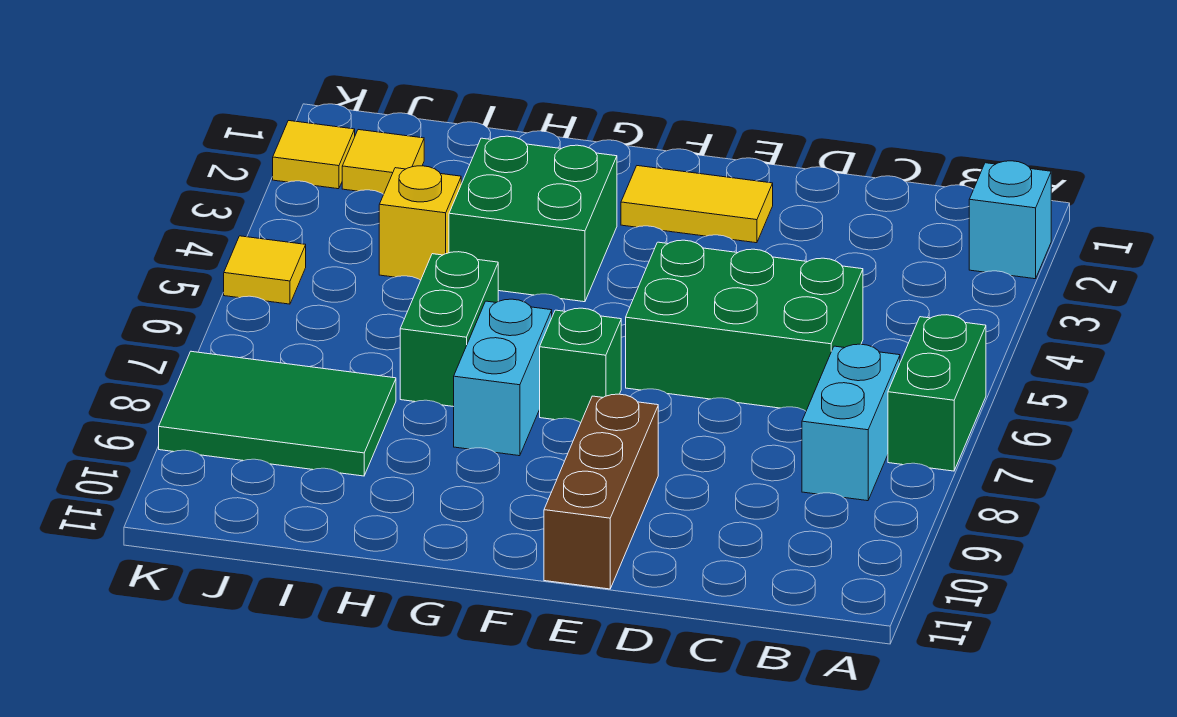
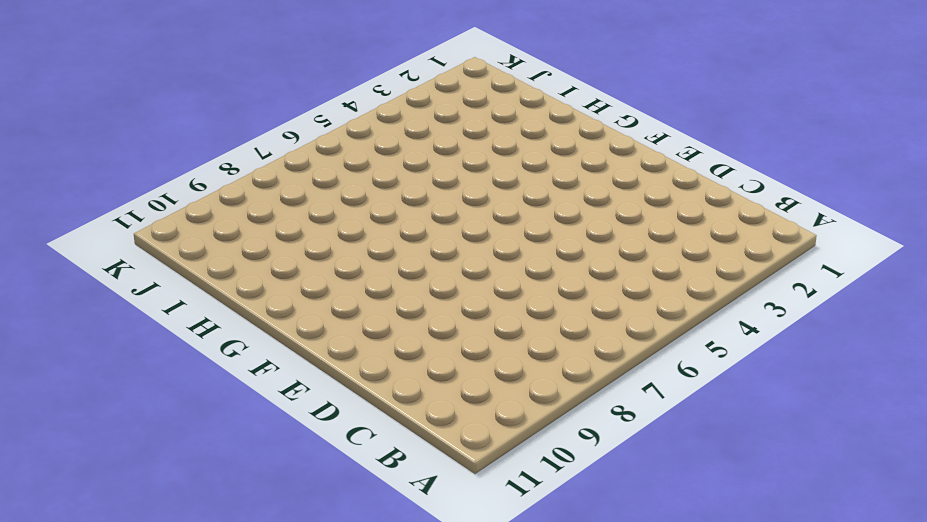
none -> cyan 1x1 brick [969,161,1051,279]
none -> green 1x2 brick [888,315,986,471]
none -> cyan 1x2 brick [802,344,900,501]

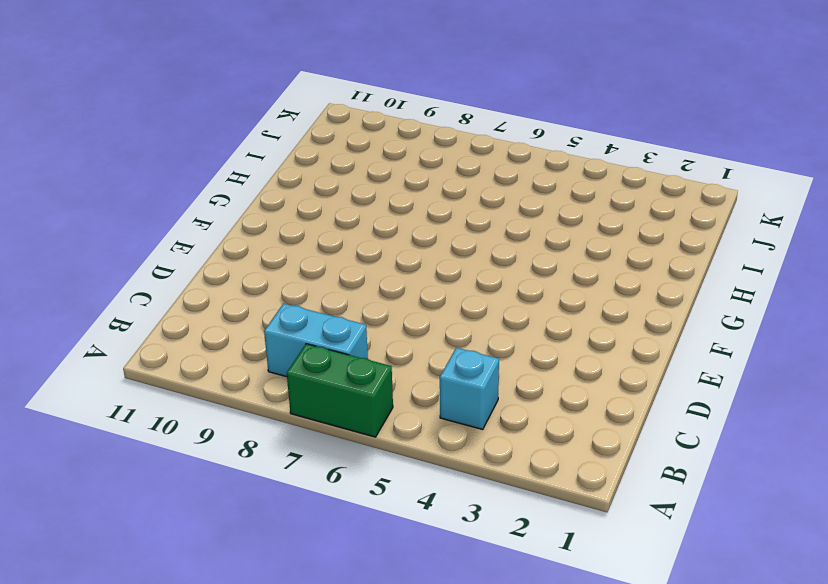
cyan 1x1 brick [440,348,499,429] -> cyan 1x1 brick moved to [969,161,1051,279]
none -> green 2x3 brick [626,240,863,411]
none -> yellow 1x2 tile [621,166,773,243]
none -> brown 1x3 brick [544,394,658,589]

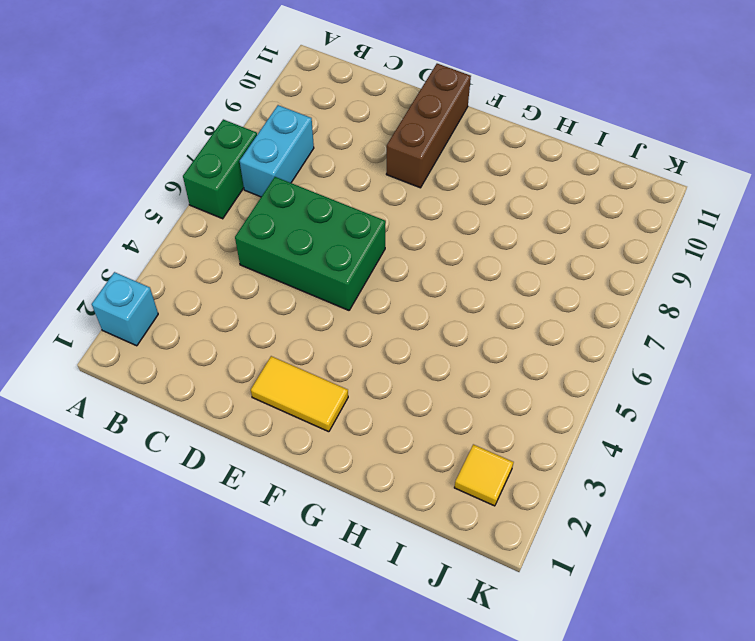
none -> green 1x1 brick [540,308,621,423]
none -> green 2x2 brick [449,136,617,302]
none -> cyan 1x2 brick [454,299,552,456]

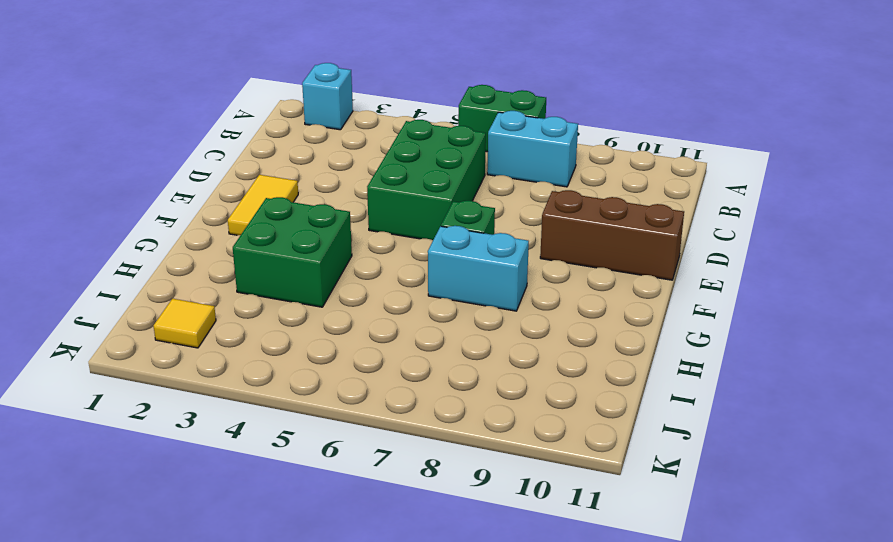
none -> green 1x2 brick [400,252,498,407]
none -> yellow 1x1 brick [379,166,461,280]
none -> green 2x3 tile [159,351,396,476]

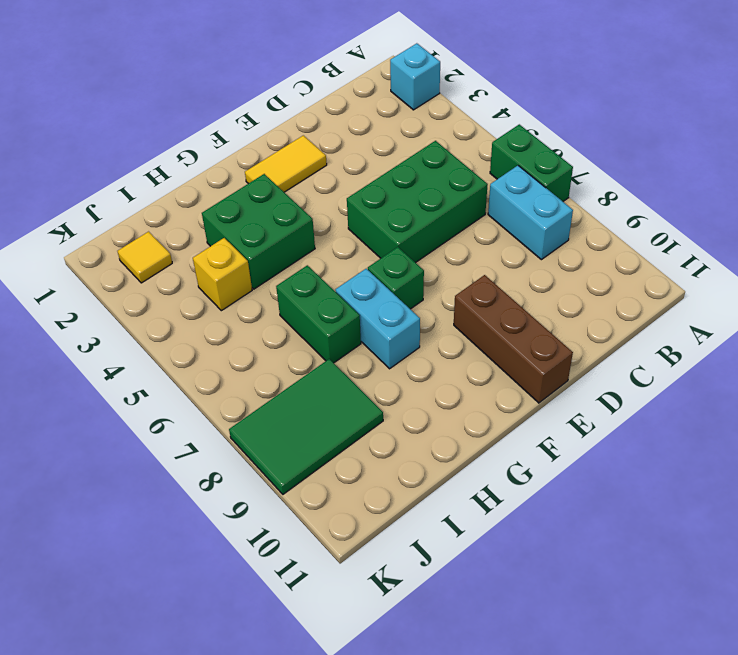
none -> yellow 1x1 tile [273,121,355,189]
none -> yellow 1x1 tile [224,236,306,304]

